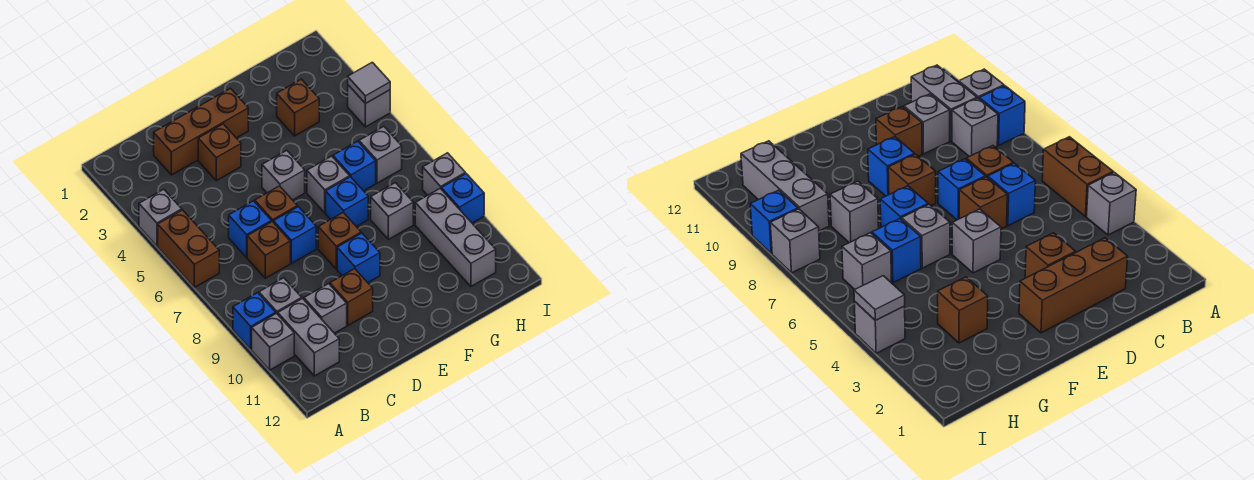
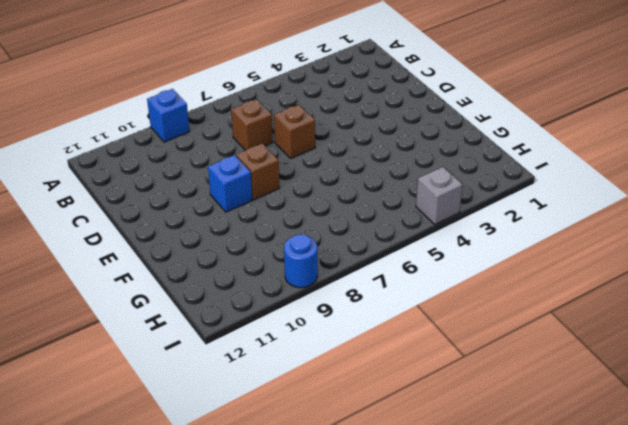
blue 1x1 round brick [284,234,318,288] -> blue 1x1 brick [442,174,484,223]
none -> grey 1x1 brick [139,189,182,246]
none -> brown 1x2 brick [158,210,219,287]
none -> grey 1x1 brick [252,313,294,370]

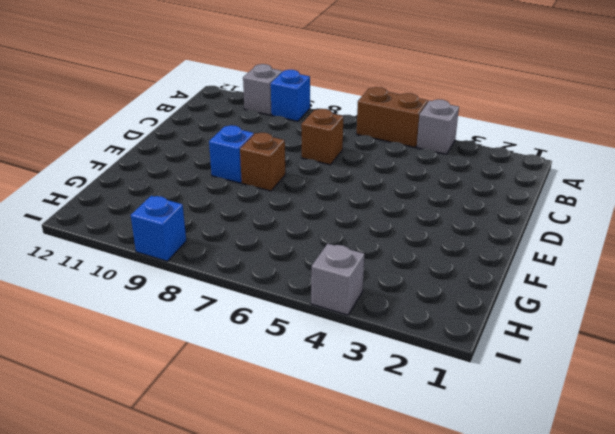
none -> grey 1x1 brick [259,278,302,314]
none -> grey 1x2 brick [278,299,339,376]
none -> brown 1x3 brick [154,88,248,175]

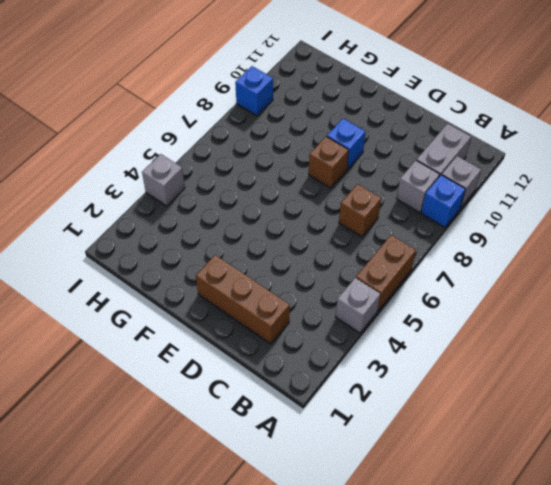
none -> blue 1x1 brick [229,201,271,257]
none -> grey 1x1 brick [304,284,347,333]
none -> brown 1x1 brick [198,124,241,181]

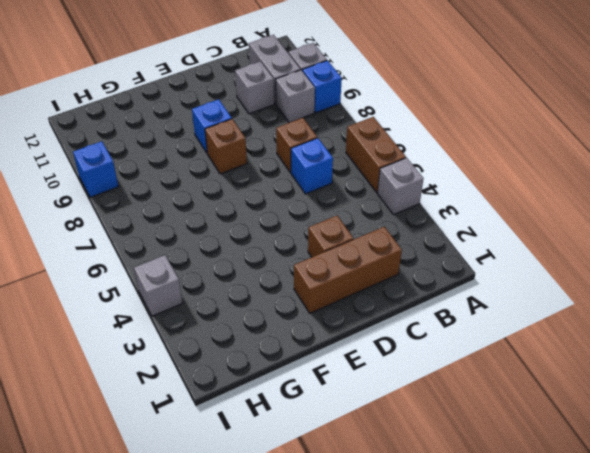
none -> brown 1x1 brick [255,186,297,223]
none -> blue 1x1 brick [274,207,316,263]
none -> brown 1x1 brick [330,269,373,325]

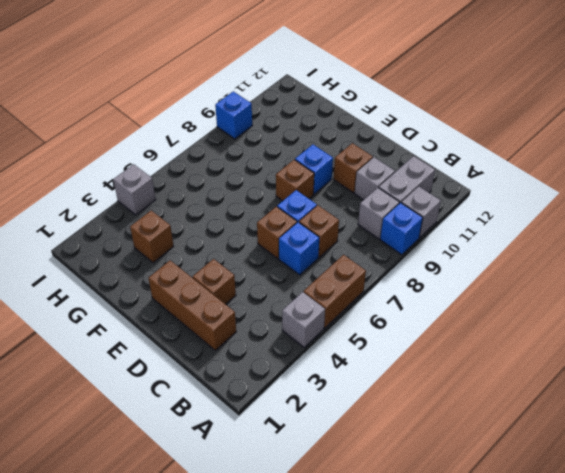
none -> grey 1x1 brick [262,150,305,200]
none -> grey 1x1 brick [307,156,350,213]
none -> blue 1x1 brick [326,177,368,226]

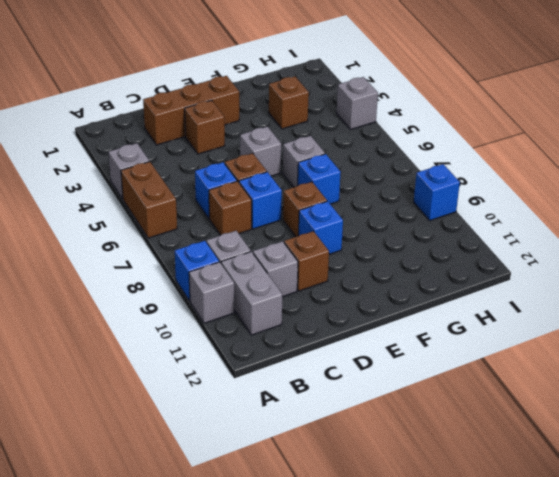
none -> blue 1x1 brick [333,141,376,191]
none -> grey 1x1 brick [371,183,413,239]
none -> grey 1x1 brick [359,126,402,183]

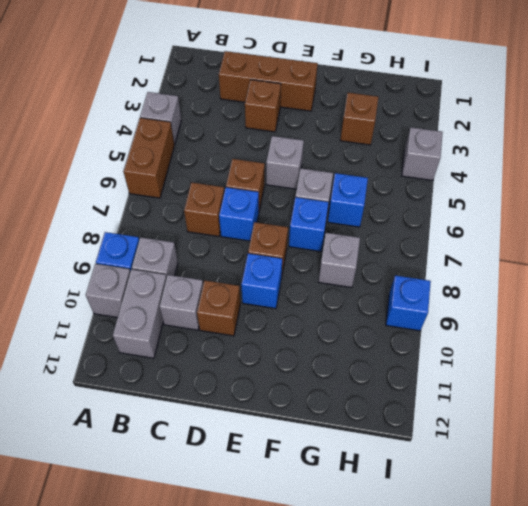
none -> blue 1x1 brick [229,201,271,257]
none -> grey 1x1 brick [359,126,402,183]
none -> grey 1x3 brick [415,189,496,286]

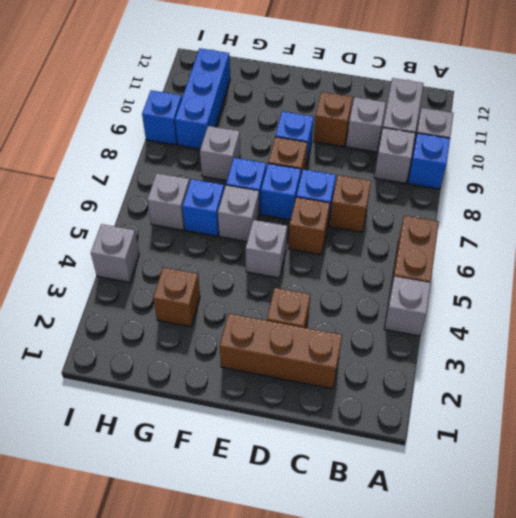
blue 1x1 brick [261,164,301,220] -> blue 1x1 brick moved to [229,201,271,257]
blue 1x3 brick [175,48,230,149] -> grey 1x3 brick [415,189,496,286]
none -> grey 1x1 brick [423,153,465,195]
none -> grey 1x1 tile [348,62,390,104]

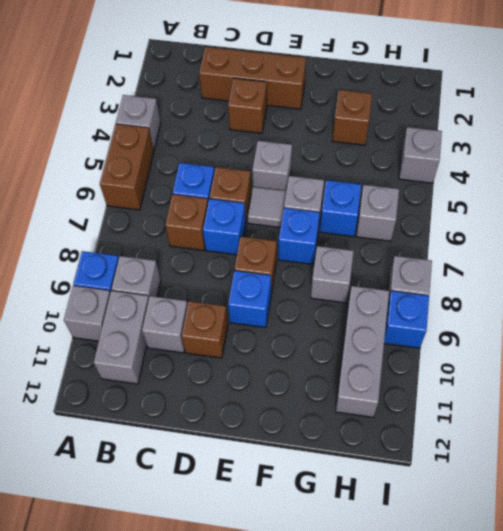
grey 1x1 tile [247,187,286,227] -> grey 1x1 tile moved to [348,62,390,104]

